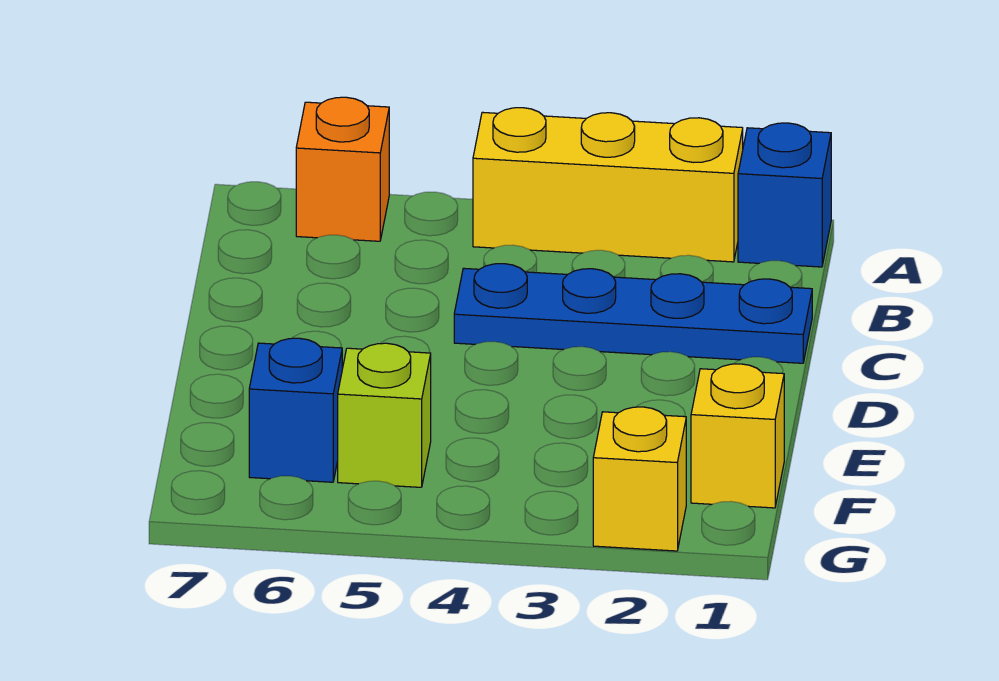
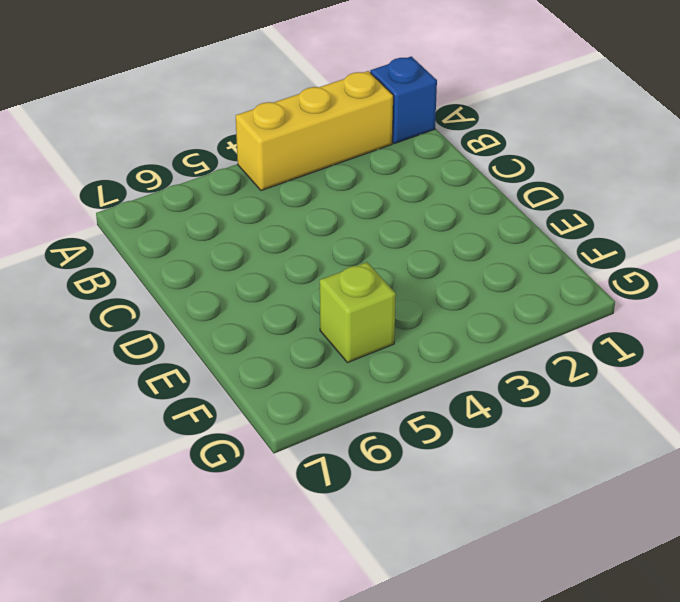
none -> orange 1x1 brick [296,97,389,241]
none -> blue 1x4 plate [454,264,812,363]

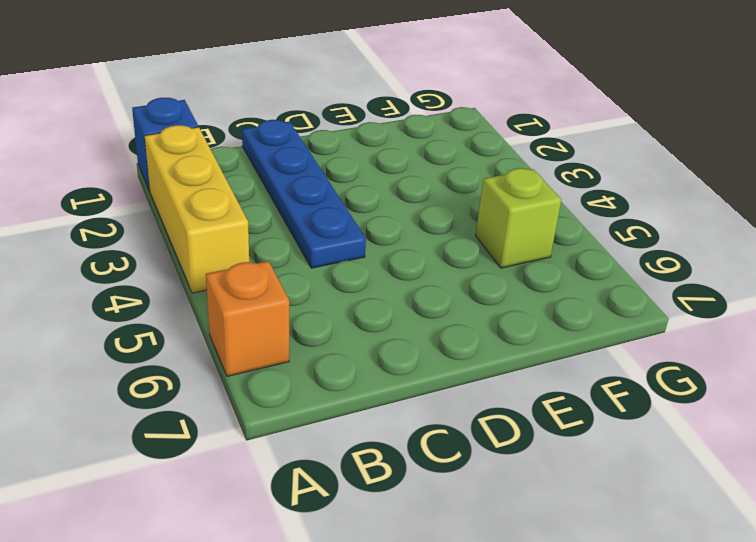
none -> yellow 1x1 brick [691,364,784,508]
none -> blue 1x1 brick [249,338,342,482]

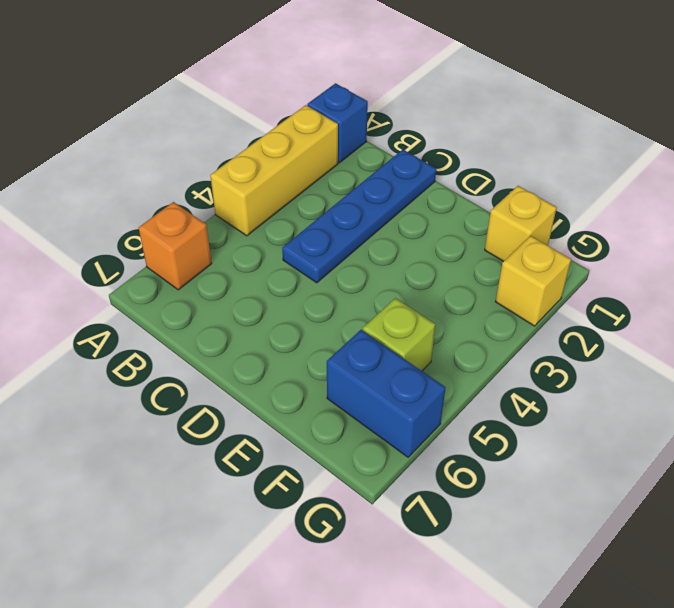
blue 1x2 brick [327,330,446,457] -> blue 1x1 brick [249,338,342,482]

